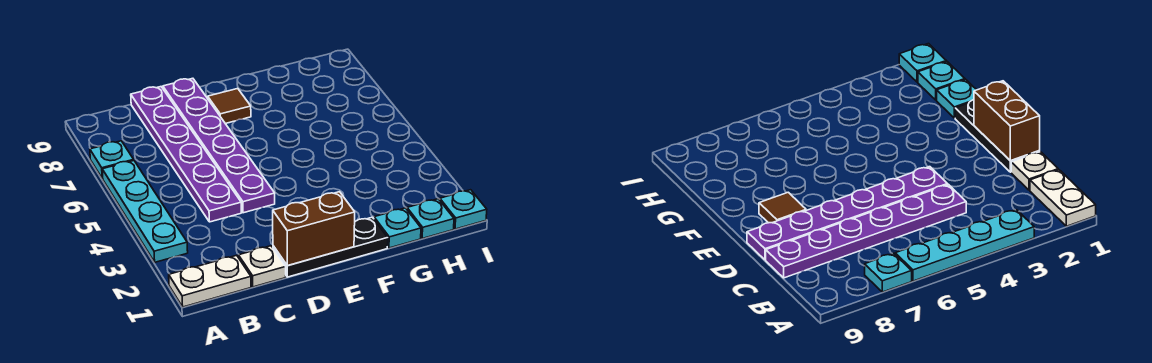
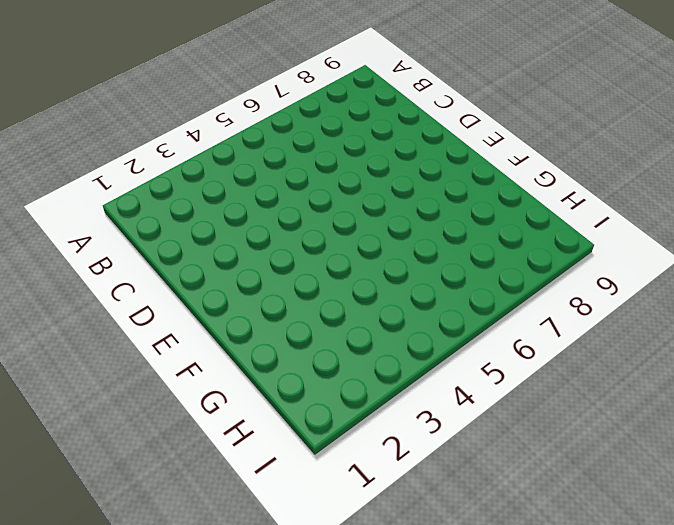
none -> white 1x2 plate [169,255,251,307]
none -> cyan 1x4 plate [102,161,188,262]
none -> cyan 1x1 plate [90,141,134,178]

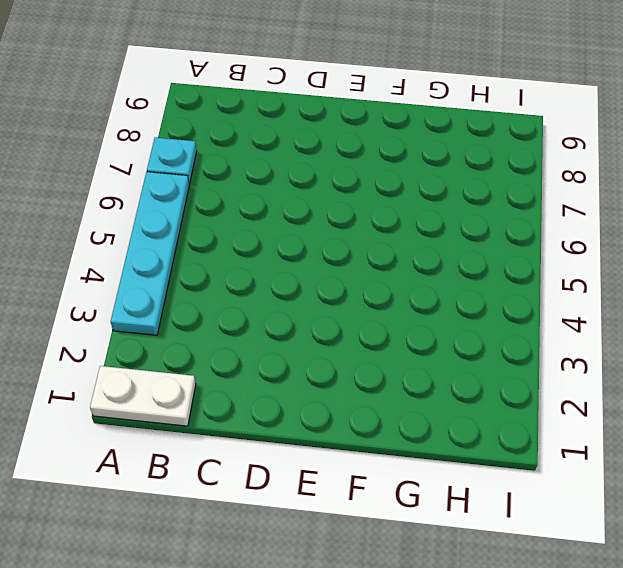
none -> white 1x1 plate [238,246,286,287]
none -> purple 1x6 plate [131,87,241,222]
none -> black 1x3 plate [273,217,388,277]

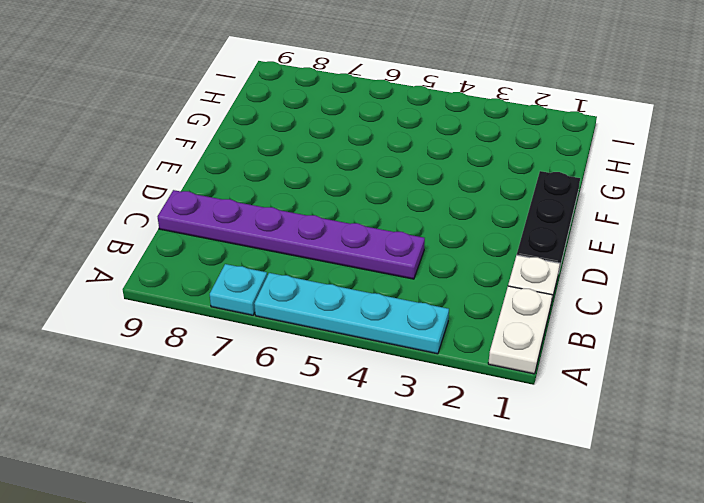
none -> purple 1x6 plate [163,78,275,213]
none -> brown 1x1 tile [208,89,251,124]
none -> cyan 1x1 plate [374,208,421,248]

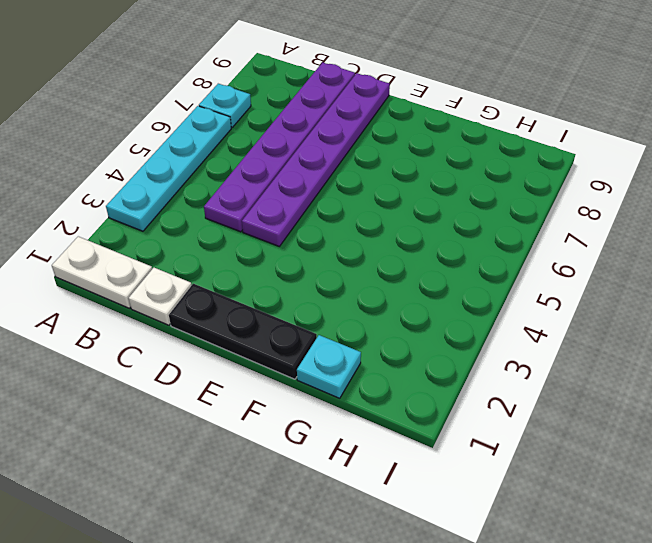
none -> brown 1x1 tile [208,89,251,124]
none -> cyan 1x1 plate [407,199,454,238]
none -> cyan 1x1 plate [440,190,487,229]

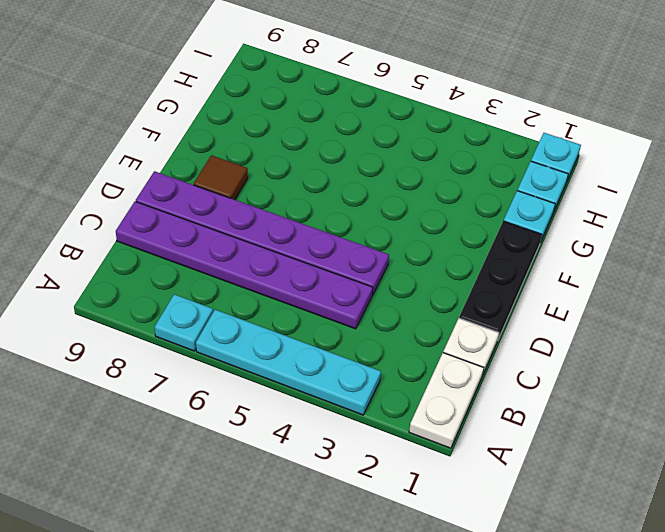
none -> brown 1x2 brick [273,192,355,266]

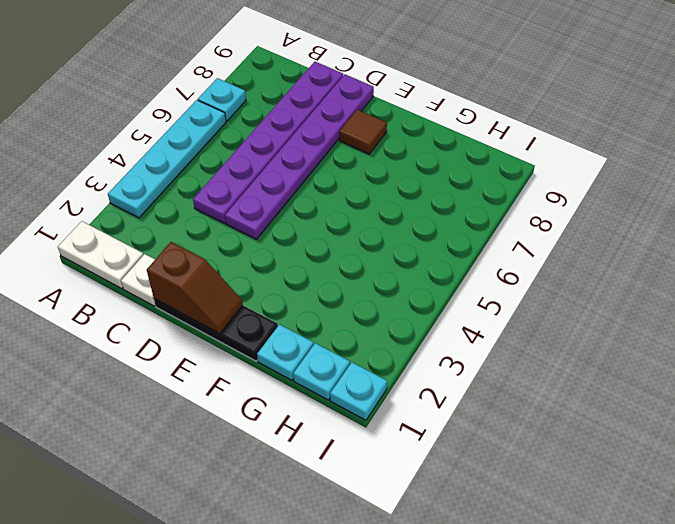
brown 1x2 slope [147,242,243,334] -> brown 1x2 brick [273,192,355,266]

